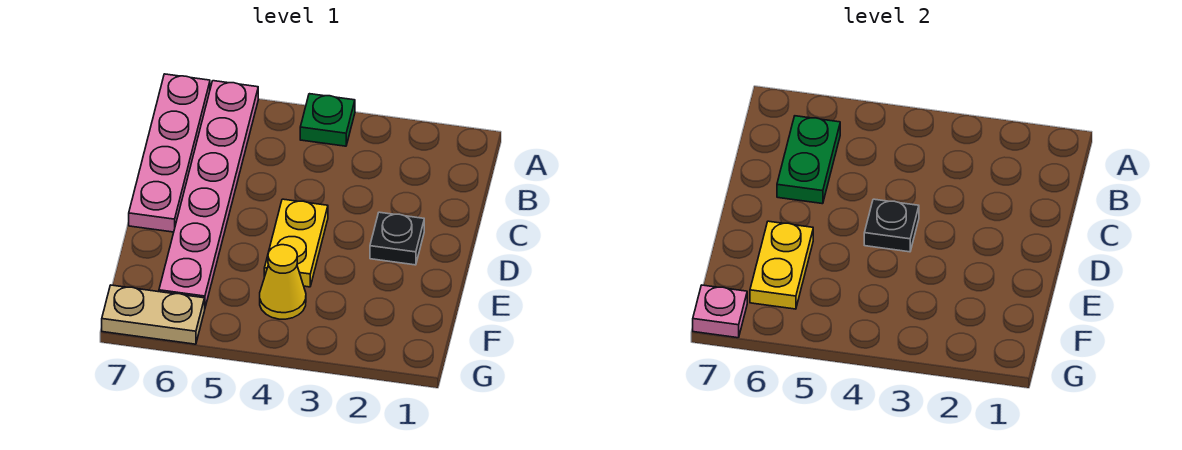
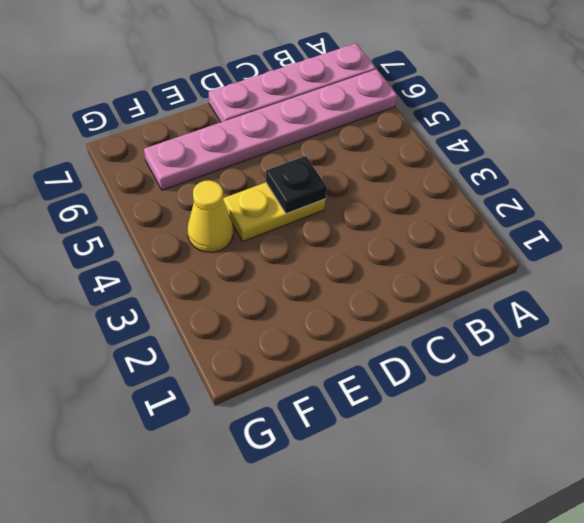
none -> green 1x1 plate [300,94,355,146]
none -> black 1x1 plate [370,212,424,265]

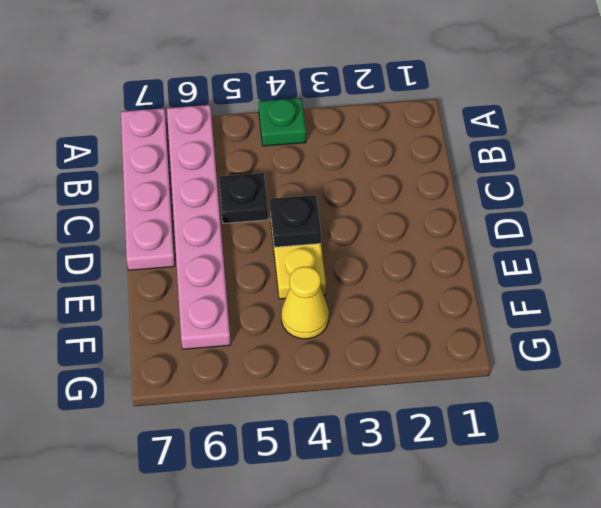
black 1x1 plate [219,173,268,223] -> black 1x1 plate moved to [370,212,424,265]
none -> tan 1x2 plate [102,285,205,344]
none -> green 1x2 plate [777,116,840,204]

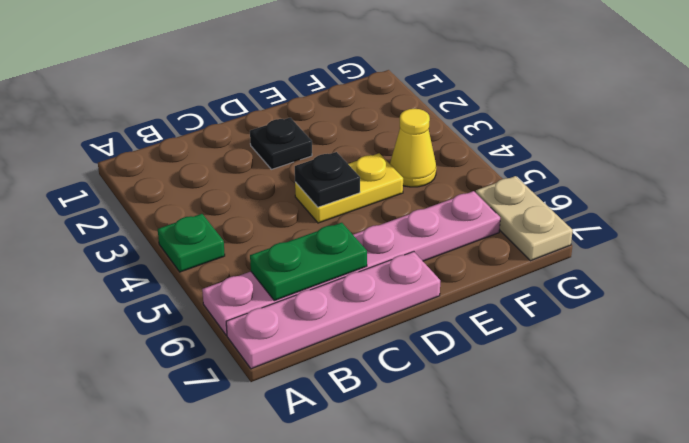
none -> yellow 1x2 plate [750,221,813,309]
none -> pink 1x1 plate [693,285,747,338]

